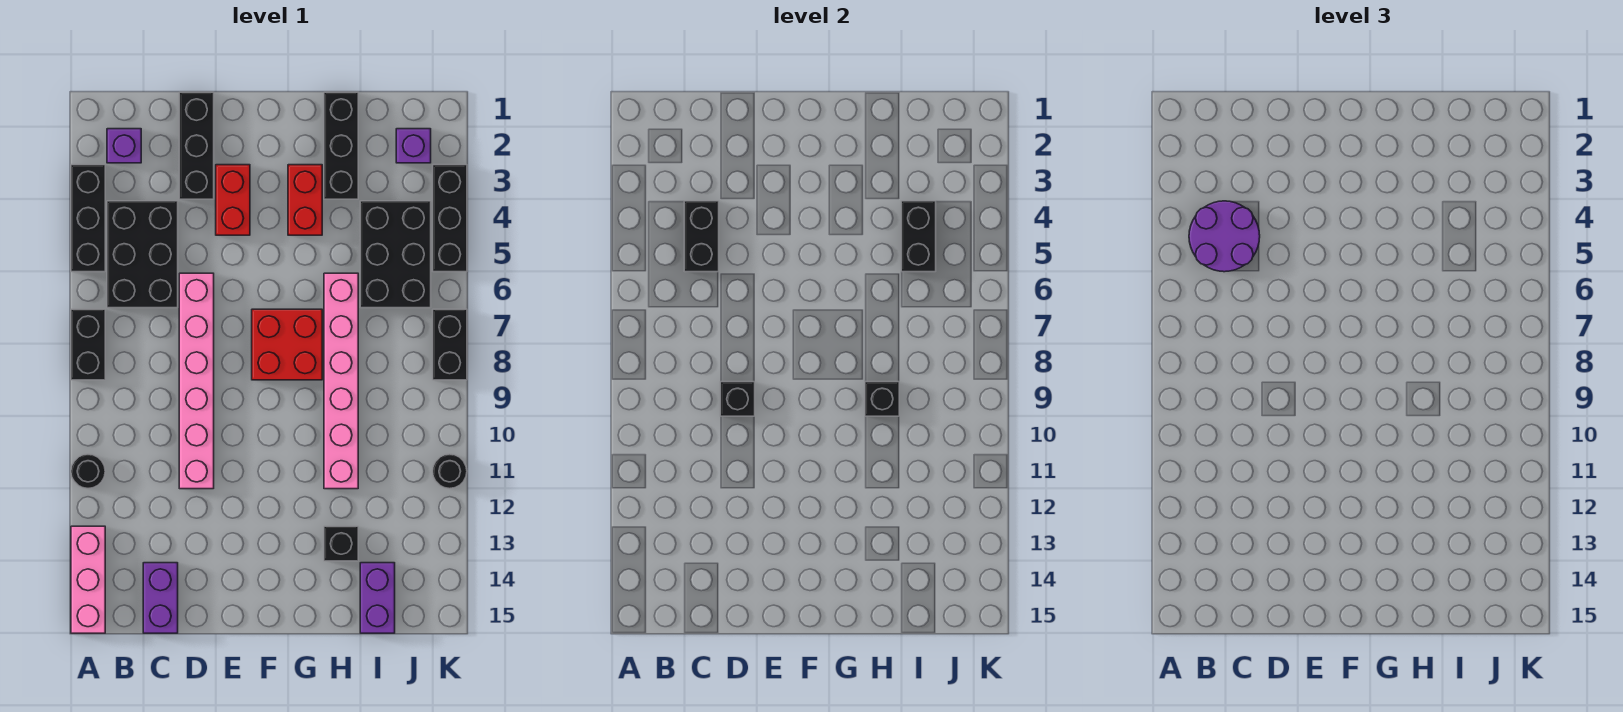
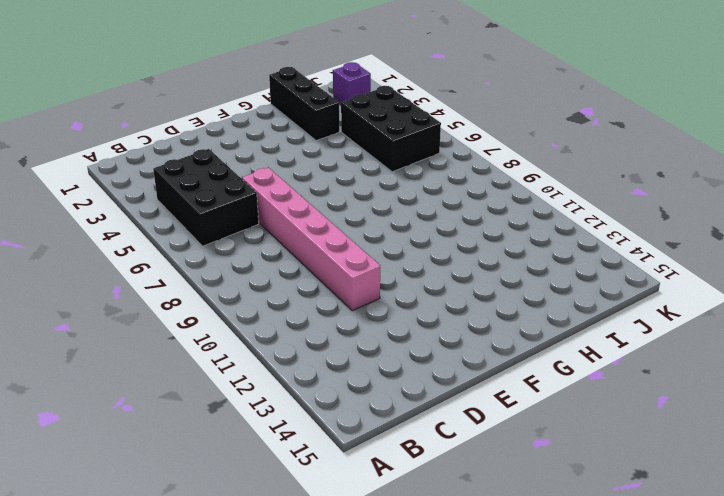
none -> black 1x3 brick [71,165,105,272]
none -> black 1x2 brick [71,309,105,380]
none -> black 1x1 round brick [71,454,105,488]

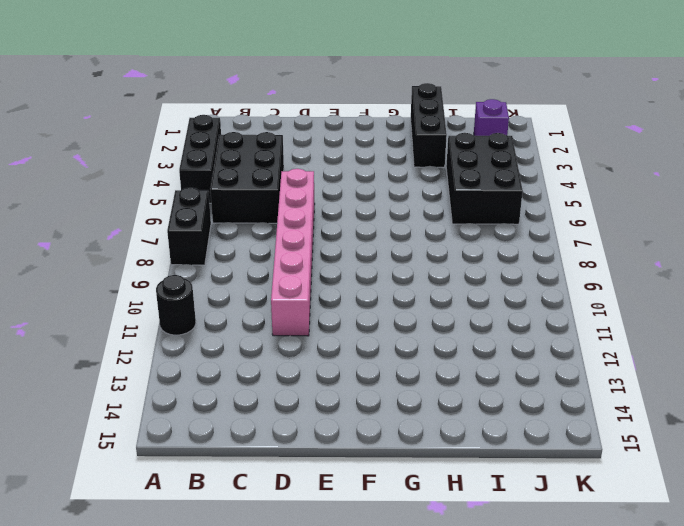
none -> pink 1x3 brick [71,526,105,633]
none -> purple 1x1 brick [107,129,141,163]
none -> purple 1x2 brick [143,563,178,633]

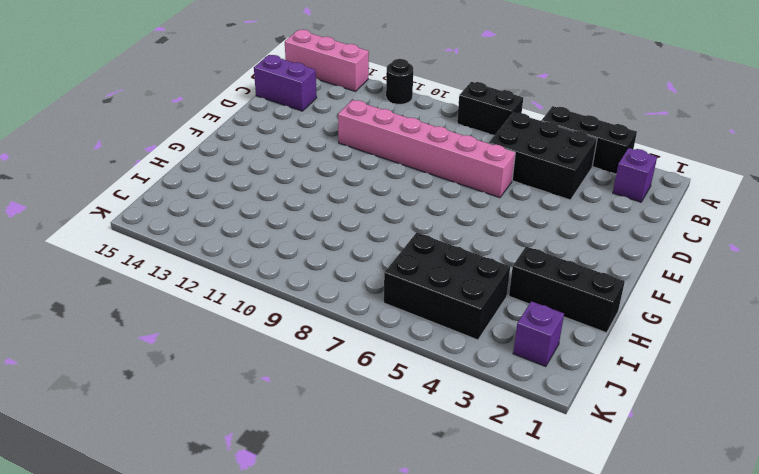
none -> black 1x3 brick [179,92,214,199]
none -> red 1x2 brick [216,165,250,235]
none -> red 2x2 brick [252,309,322,380]

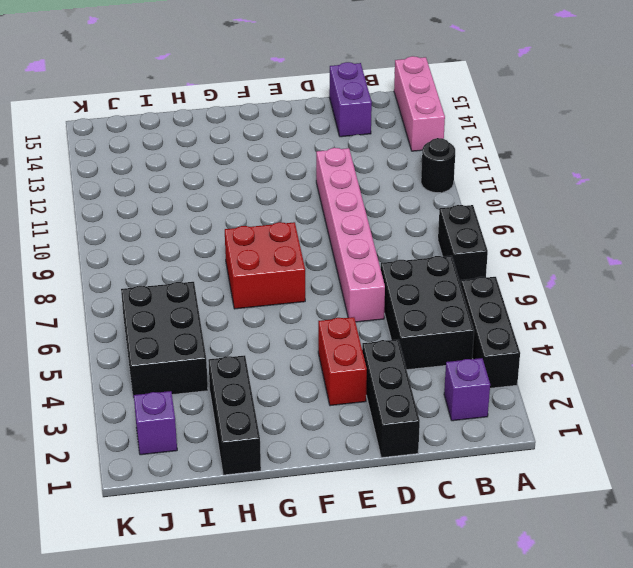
none -> red 1x2 brick [288,165,322,235]
none -> pink 1x6 brick [324,273,358,489]
none -> black 1x1 brick [324,526,358,561]

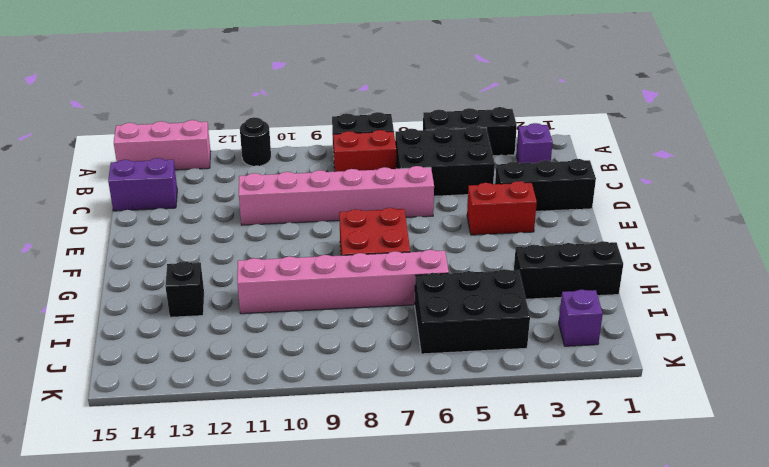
red 1x2 brick [333,130,396,172] -> red 1x2 brick moved to [288,165,322,235]
none -> purple 1x2 brick [360,563,395,633]
none -> black 1x3 brick [433,165,467,272]
none -> black 1x2 brick [433,309,467,380]

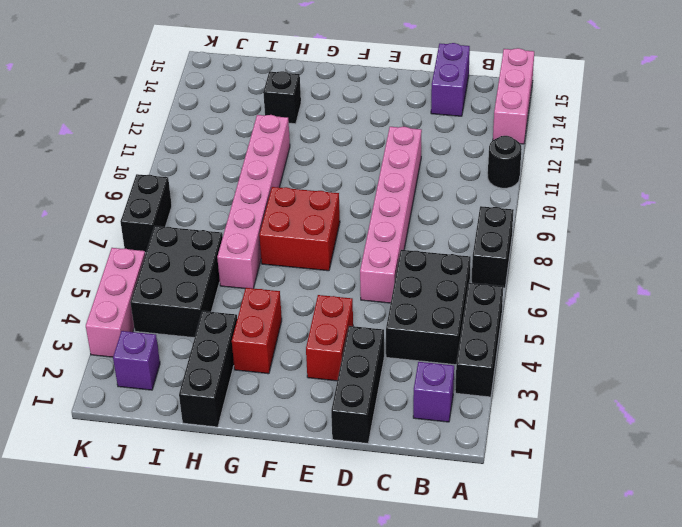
pink 1x3 brick [86,248,145,357] -> black 1x3 brick [433,165,467,272]
none -> purple 1x2 brick [360,563,395,633]
none -> black 1x1 round brick [433,454,467,489]
none -> black 1x2 brick [684,201,719,272]

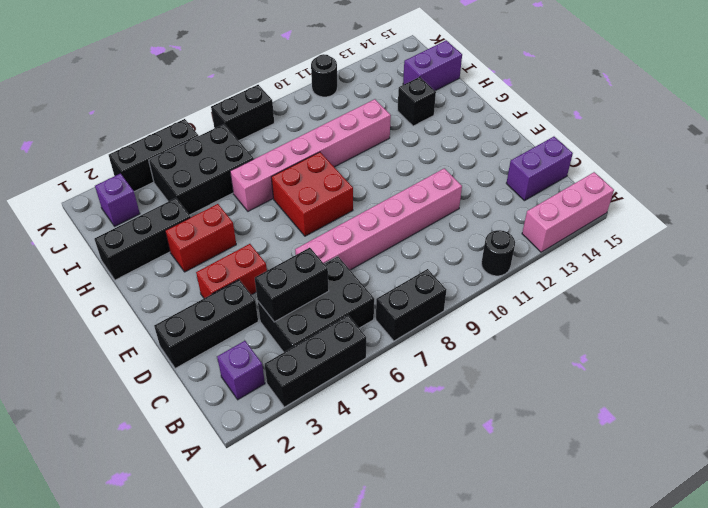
none -> black 1x1 brick [720,382,755,416]
none -> black 1x1 brick [865,382,899,416]
none -> black 1x2 brick [901,201,936,272]

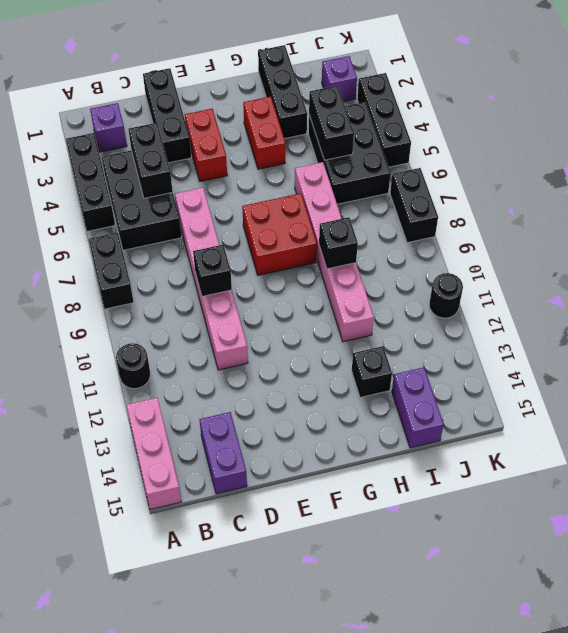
none -> purple 2x2 round brick [1189,201,1260,272]

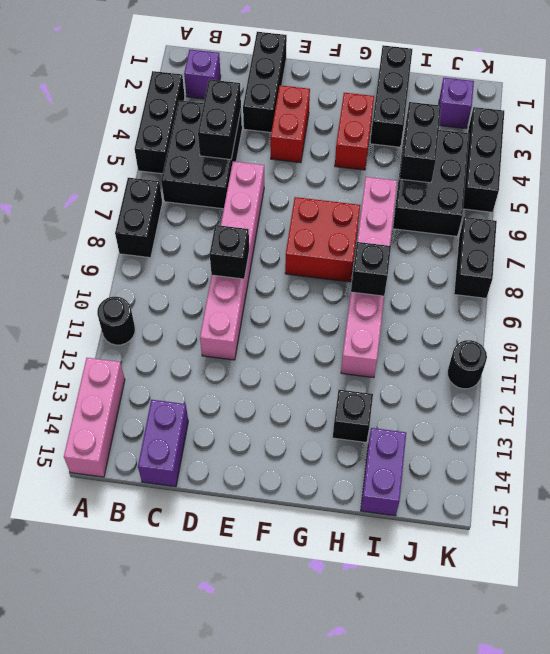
none -> purple 2x2 round brick [1189,201,1260,272]

